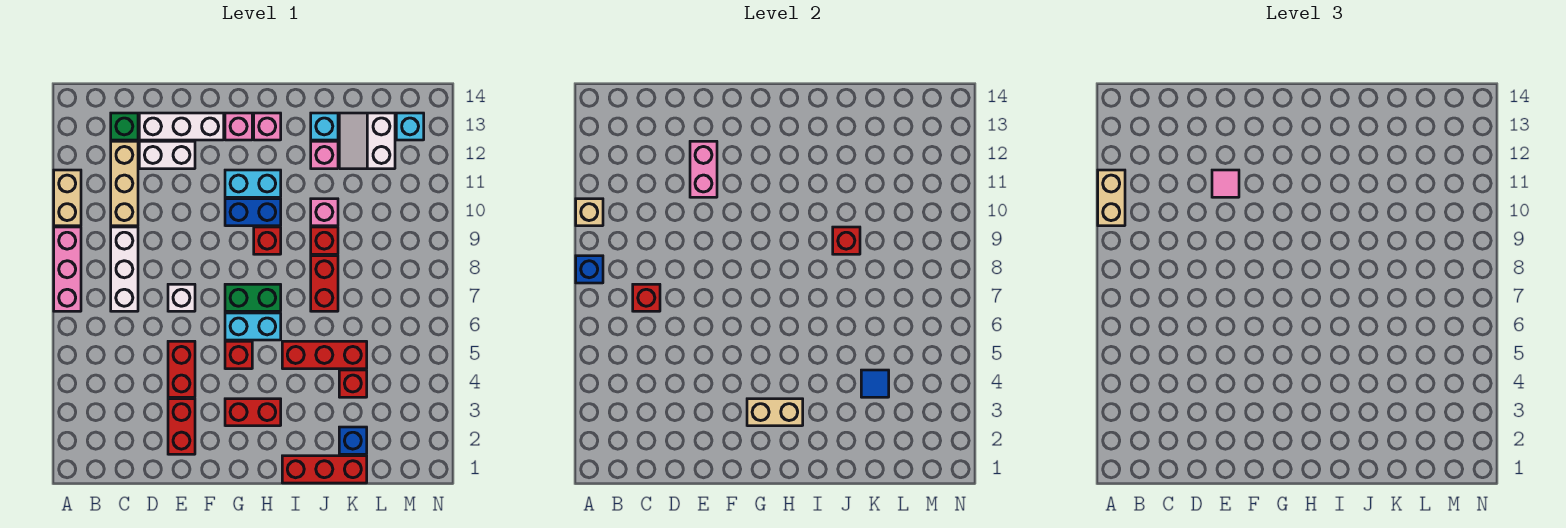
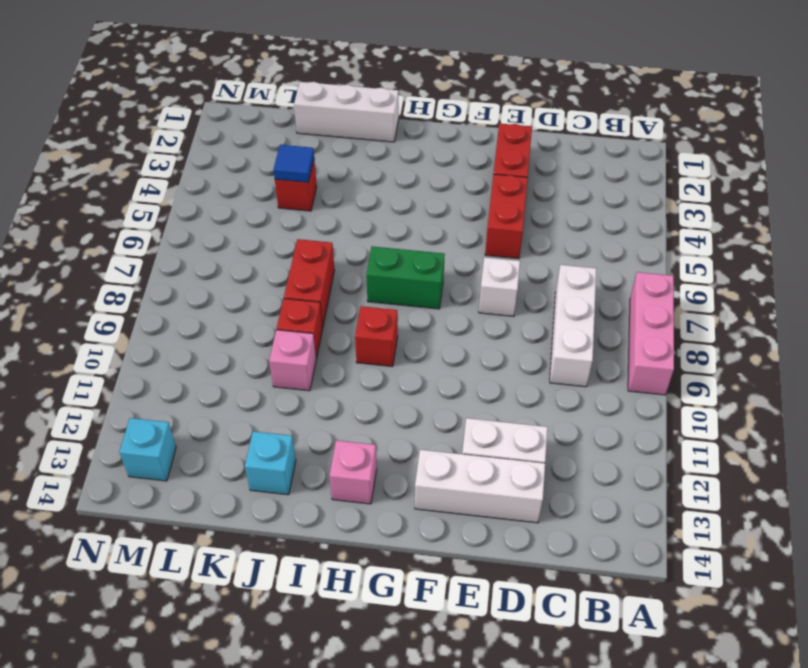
white 1x3 brick [294,82,399,142] -> red 1x3 brick [282,456,367,483]
none -> tan 1x2 brick [54,170,81,226]
none -> tan 1x3 brick [111,141,138,226]
none -> green 1x1 brick [111,113,138,140]
none -> red 1x2 brick [225,399,281,426]

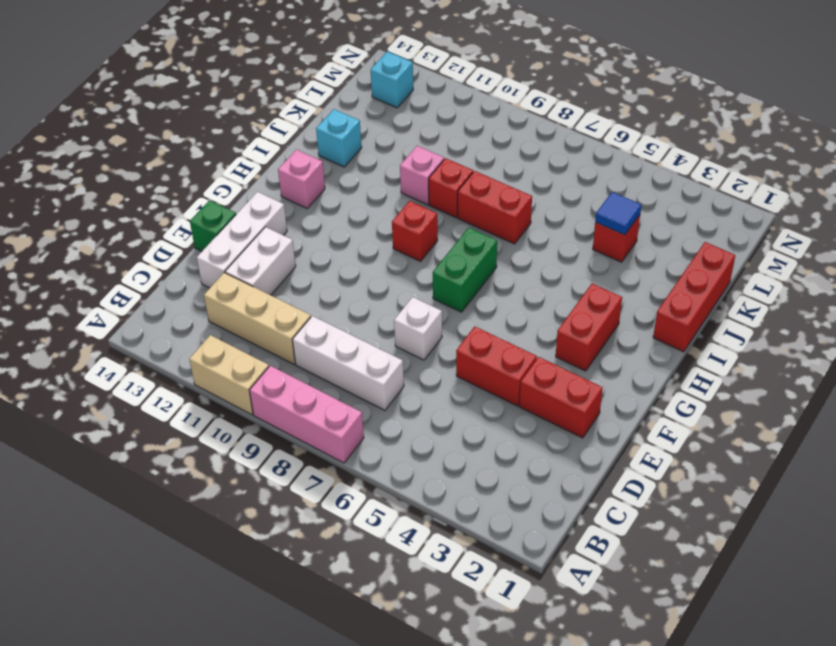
green 1x1 brick [190,200,236,251] -> green 1x1 brick moved to [111,113,138,140]
none -> red 1x1 brick [225,341,252,369]
none -> cyan 1x2 brick [225,313,281,340]
none -> blue 1x2 brick [225,199,281,226]
none -> cyan 1x2 brick [225,170,281,197]

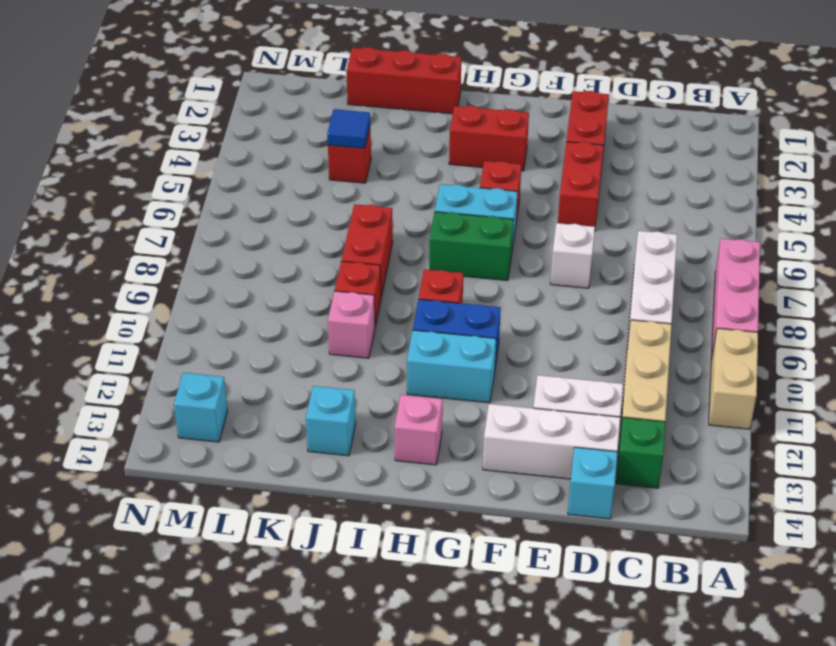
cyan 1x1 brick [568,447,617,519] -> none
none -> pink 1x1 brick [225,113,252,140]
none -> red 1x3 brick [282,341,367,369]
none -> pink 1x1 brick [311,141,338,169]
none -> blue 1x1 brick [339,427,367,454]

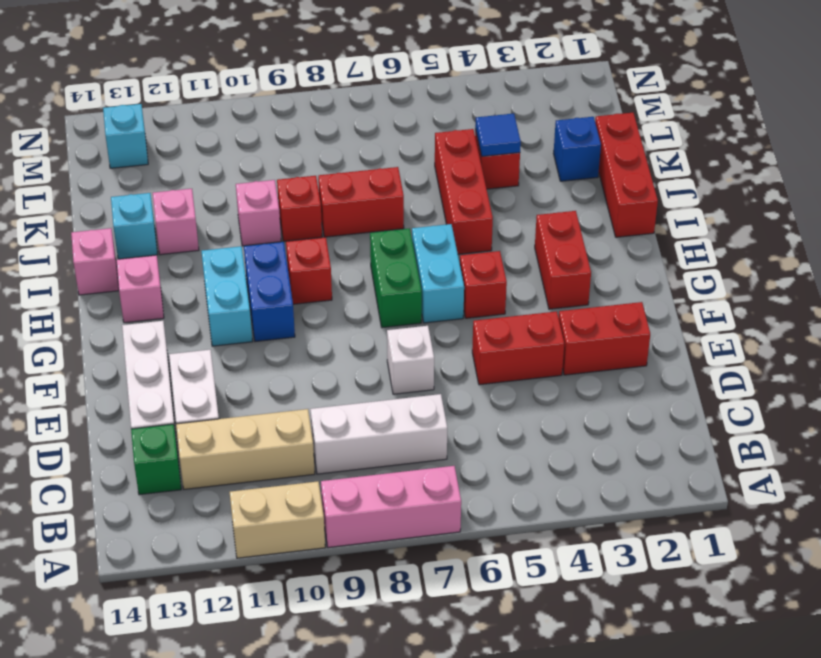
pink 1x1 brick [71,228,119,295] -> pink 1x1 brick moved to [225,113,252,140]
none -> white 2x2 slope [339,113,395,169]
none -> blue 1x1 brick [576,256,603,283]
none -> tan 1x1 brick [576,199,603,226]
none -> red 1x1 brick [633,284,660,311]

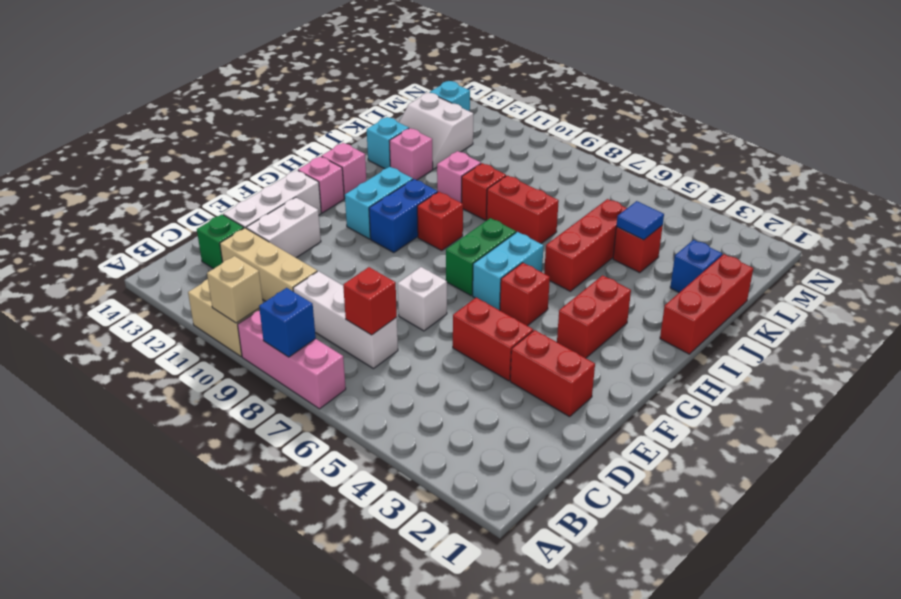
none -> pink 1x2 brick [690,141,717,197]
none -> tan 1x2 brick [747,399,803,426]
none -> red 1x1 brick [833,227,860,254]
none -> tan 1x2 brick [1098,170,1125,226]

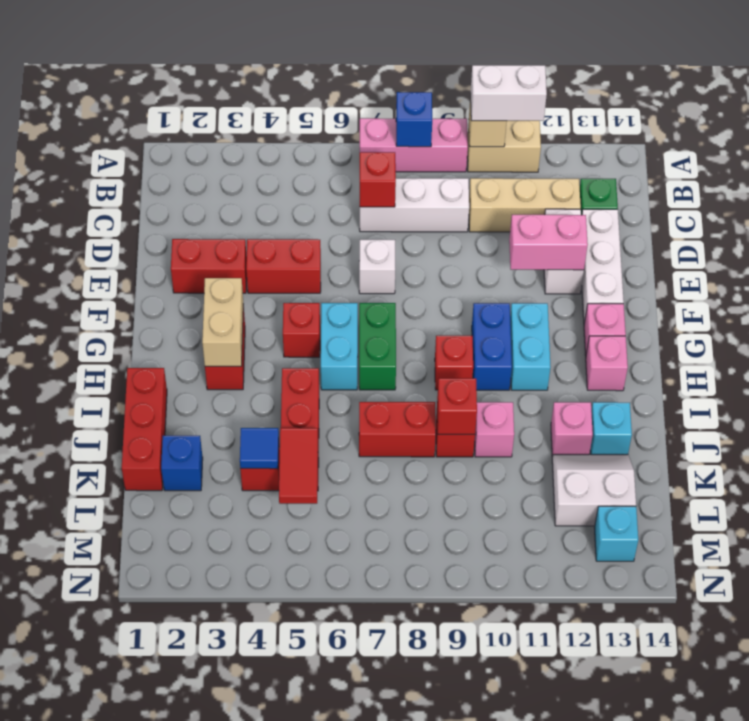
white 1x2 brick [471,65,547,121] -> tan 1x2 brick [1098,170,1125,226]
red 1x2 tile [279,428,318,504] -> none
none -> pink 1x1 tile [1212,170,1239,197]

